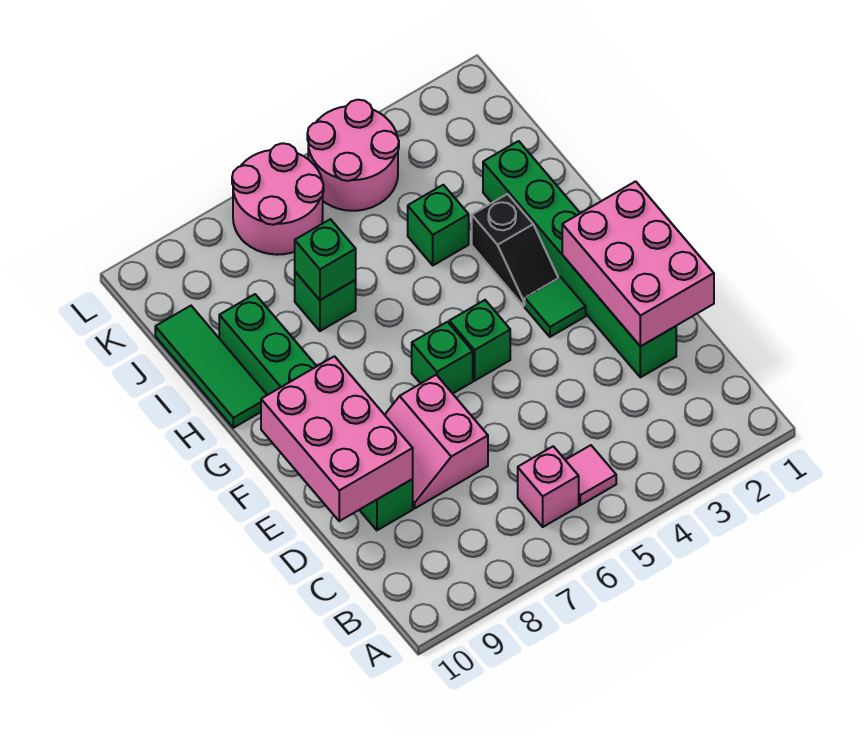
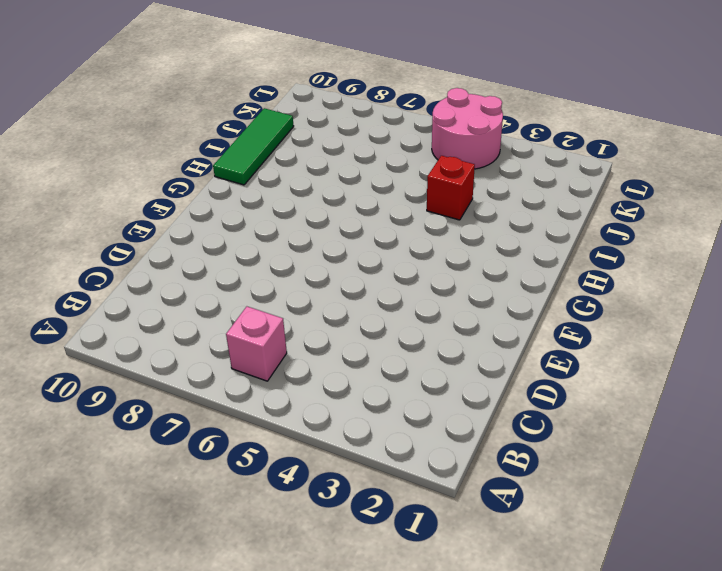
red 1x1 brick [427,156,475,220] -> green 1x1 brick [408,185,469,265]
none -> pink 1x1 tile [566,445,616,505]
none -> green 1x6 brick [483,141,676,377]
none -> pink 2x2 slope [385,375,488,508]

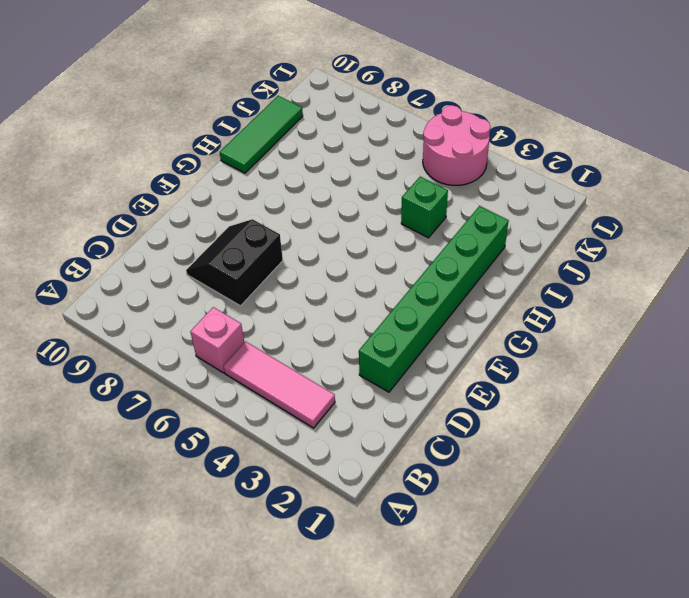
pink 1x3 tile [223,342,335,428] -> pink 1x1 tile [566,445,616,505]
black 2x2 slope [186,219,283,306] -> pink 2x2 slope [385,375,488,508]
none -> green 1x6 brick [219,294,413,530]
none -> green 1x1 tile [525,277,586,337]
none -> green 1x1 brick [449,300,510,381]

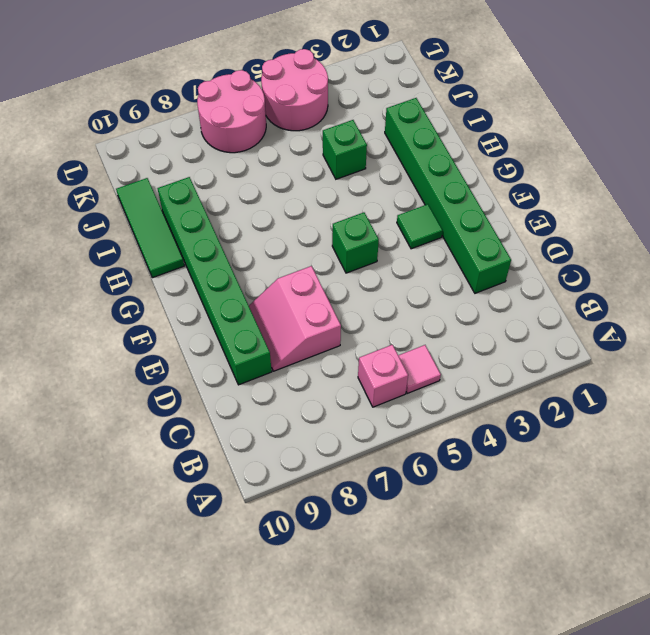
none -> green 1x1 brick [412,322,473,394]
none -> black 1x2 slope [472,194,558,306]
none -> green 1x1 brick [295,272,356,331]

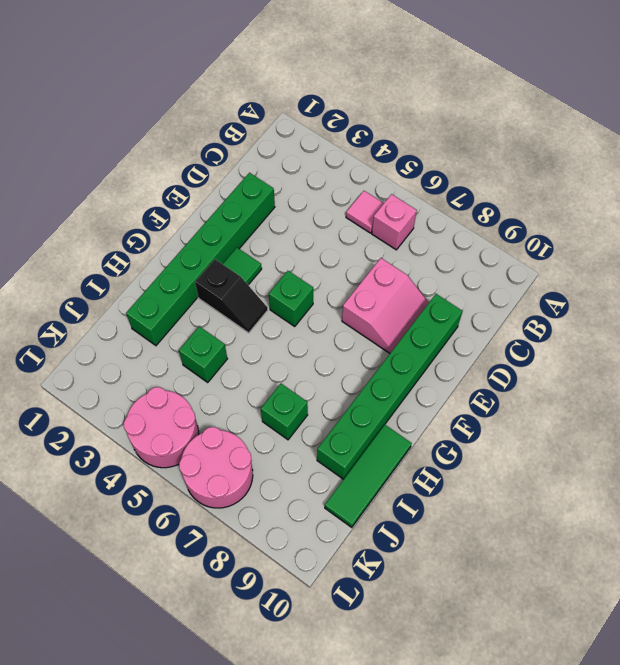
black 1x2 slope [195,259,268,333] -> black 1x2 slope turned to [472,194,558,306]
none -> green 1x1 brick [412,322,473,394]
none -> pink 2x3 brick [562,181,714,346]
none -> pink 2x3 brick [261,356,413,521]

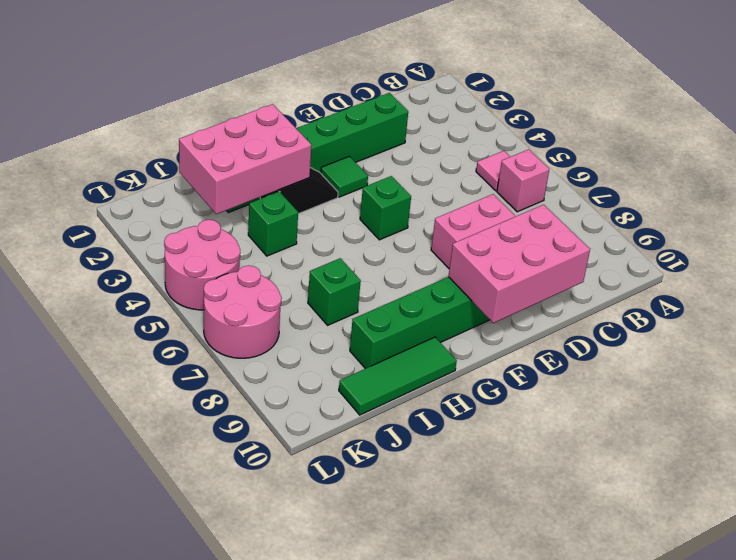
pink 2x3 brick [179,104,311,214] -> pink 2x3 brick moved to [562,181,714,346]
none -> green 1x1 brick [412,322,473,394]
none -> green 1x1 brick [295,219,356,300]

